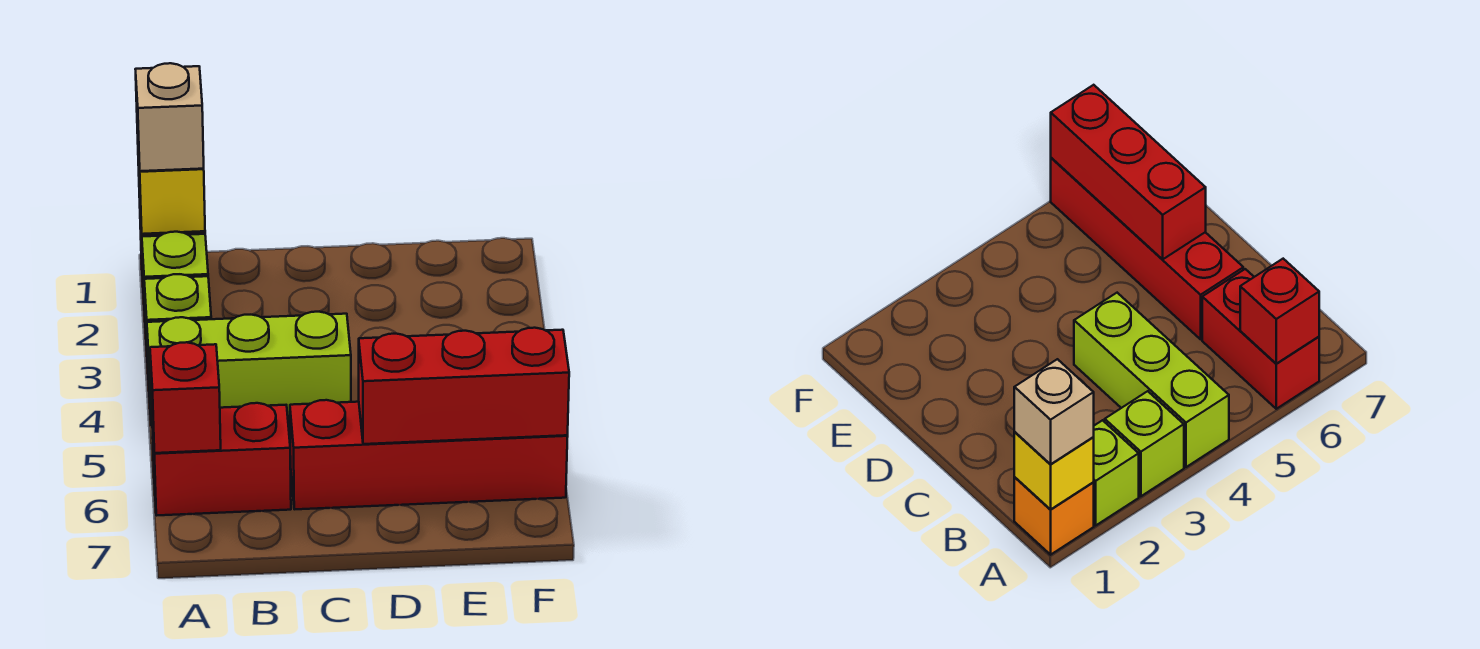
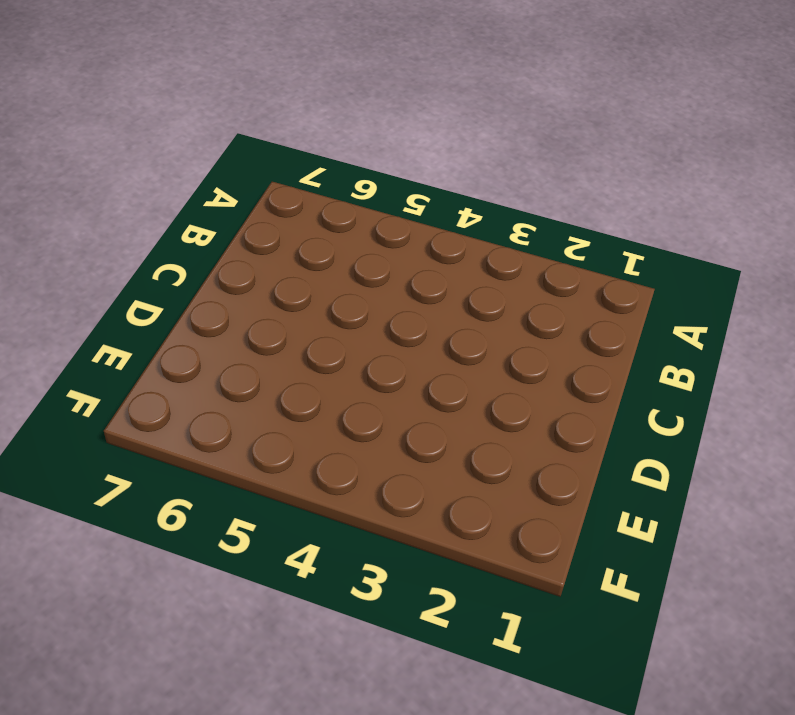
none -> orange 1x1 brick [1014,477,1094,555]
none -> lime 1x1 brick [142,232,208,328]

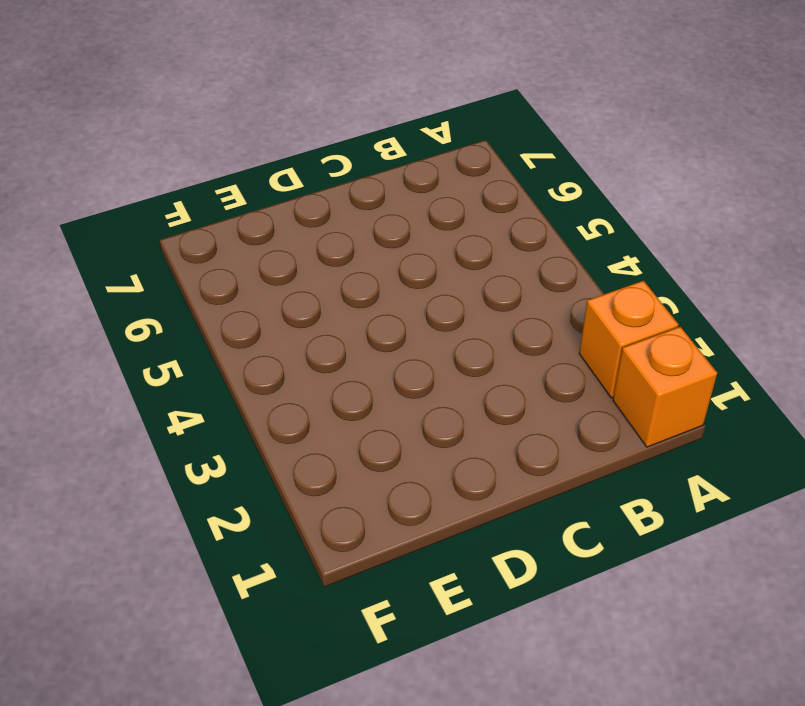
orange 1x1 brick [579,281,679,398] -> lime 1x1 brick [142,232,208,328]
none -> lime 1x1 brick [144,274,211,378]
none -> lime 1x3 brick [147,312,351,425]

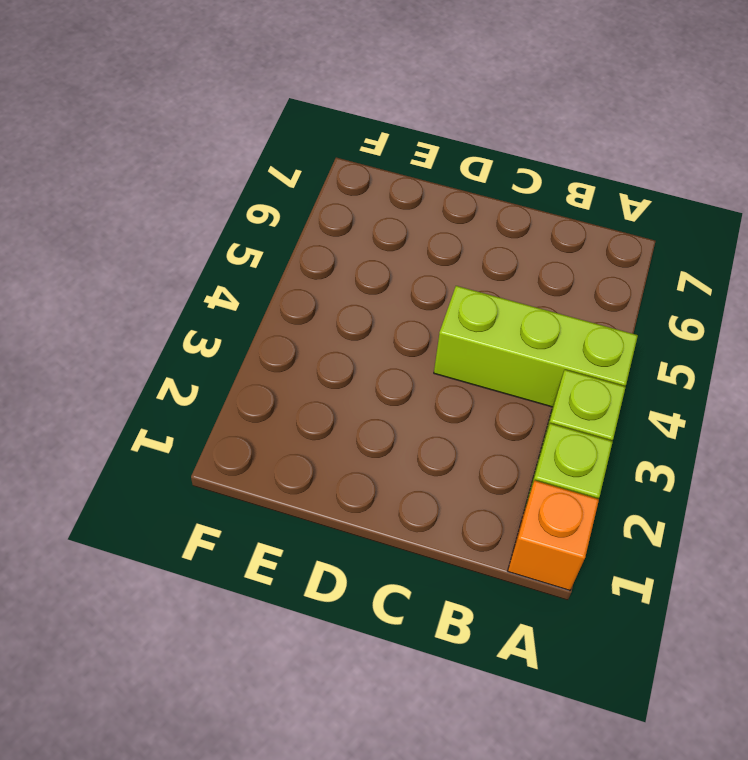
none -> red 1x2 brick [152,403,291,515]
none -> red 1x4 brick [290,400,568,509]

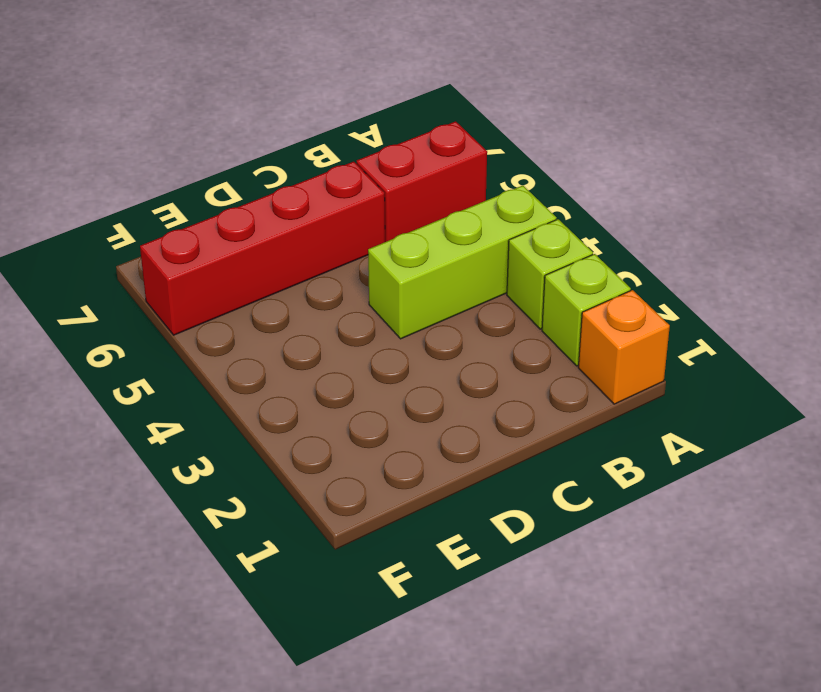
none -> yellow 1x1 brick [138,150,205,234]
none -> red 1x1 brick [150,342,221,453]

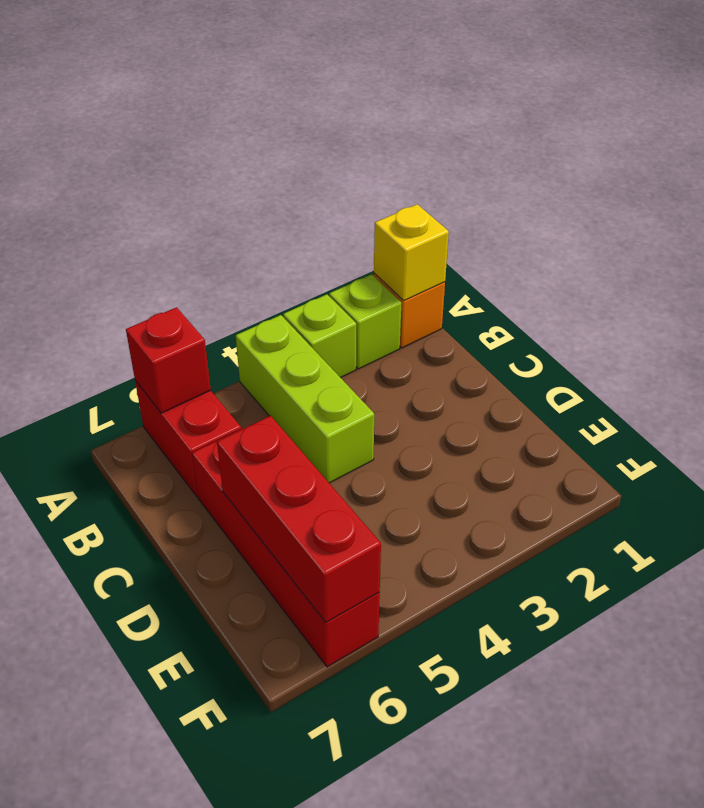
none -> tan 1x1 brick [135,63,204,171]

